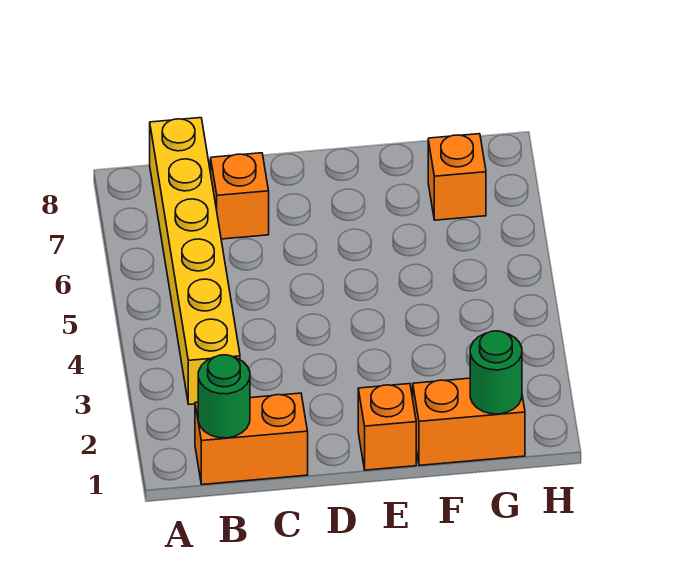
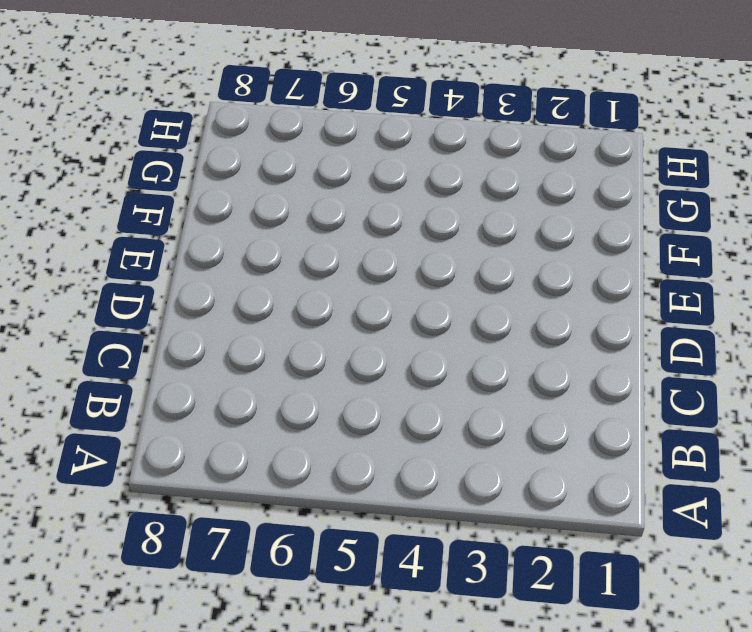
none -> orange 1x2 brick [195,393,308,485]
none -> yellow 1x6 brick [150,118,240,404]

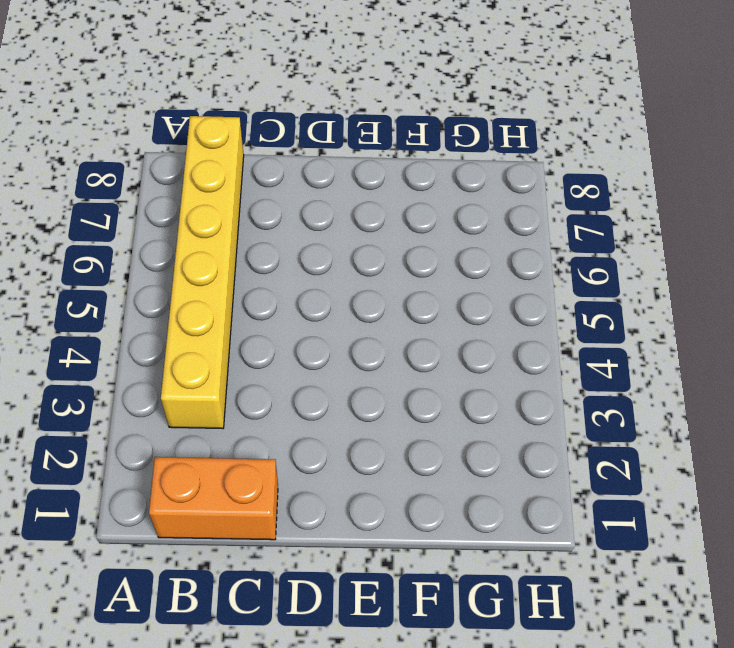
none -> orange 1x1 brick [211,153,269,239]
none -> orange 1x1 brick [358,384,416,470]

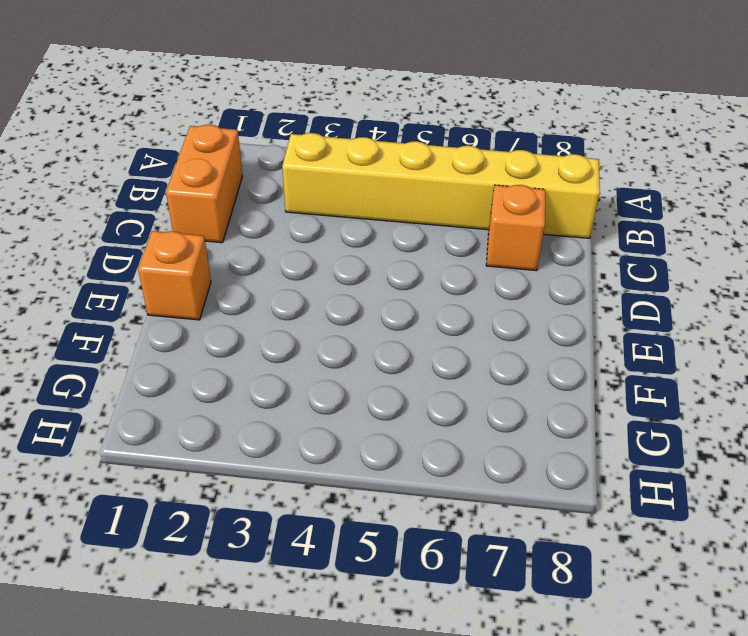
none -> orange 1x2 brick [413,378,525,465]
none -> orange 1x1 brick [428,134,486,220]

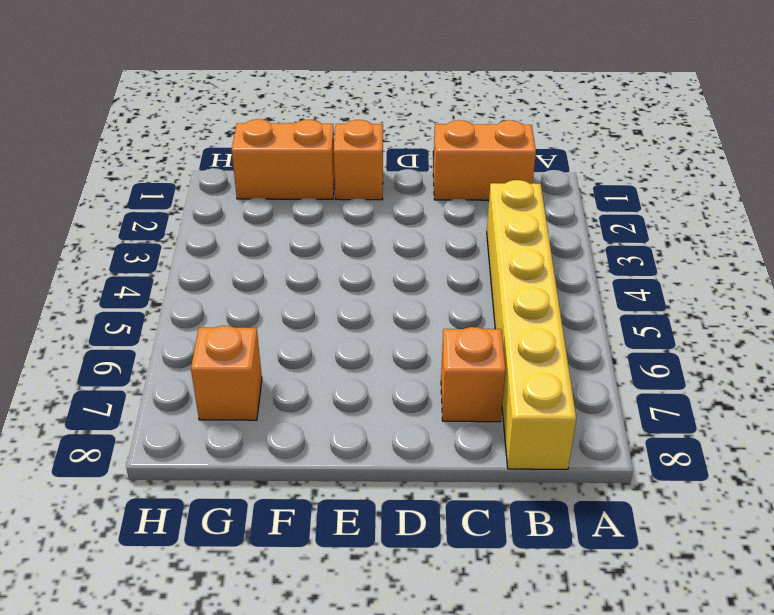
none -> green 1x1 round brick [198,355,250,438]
none -> green 1x1 round brick [470,331,522,414]

